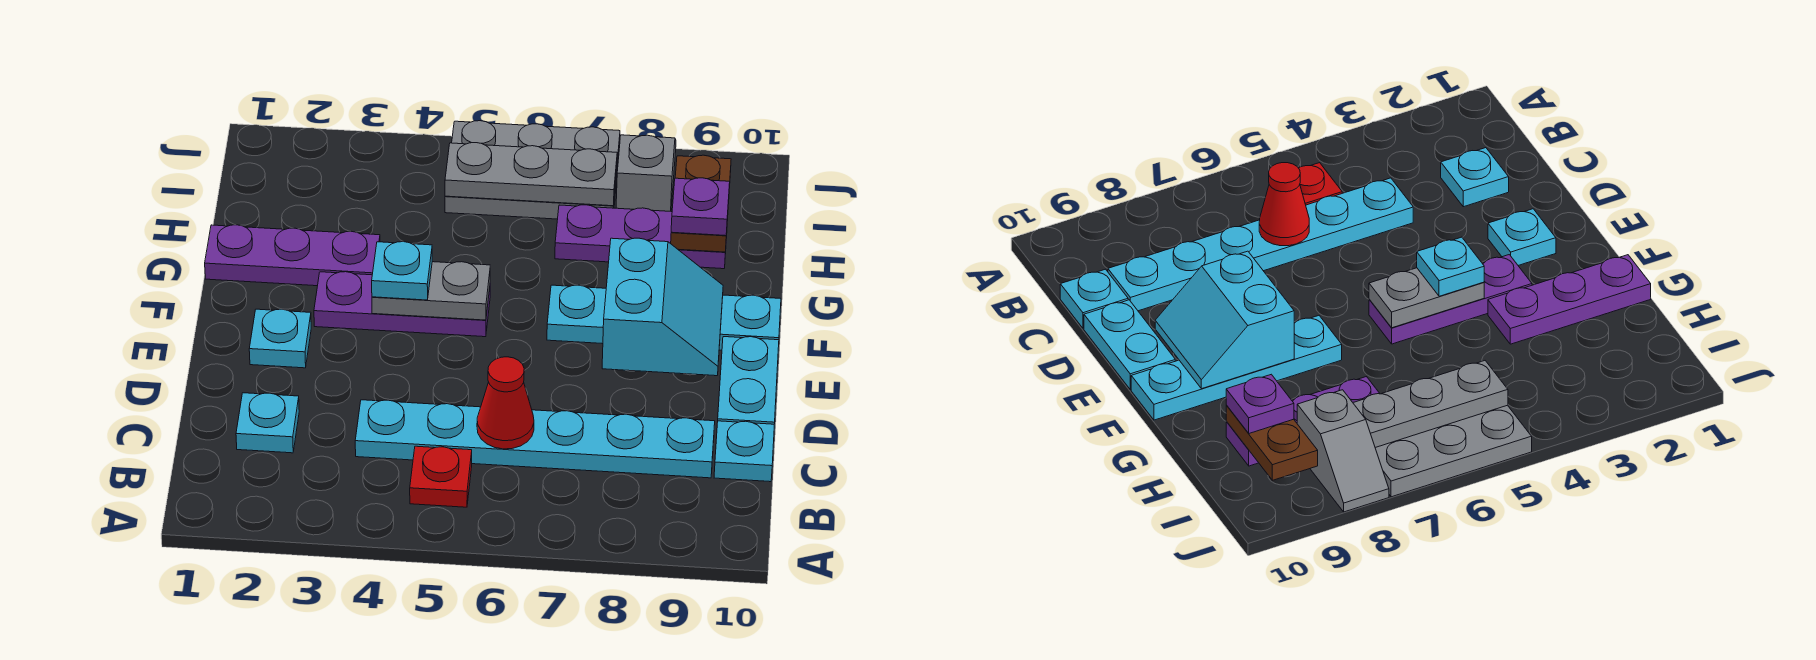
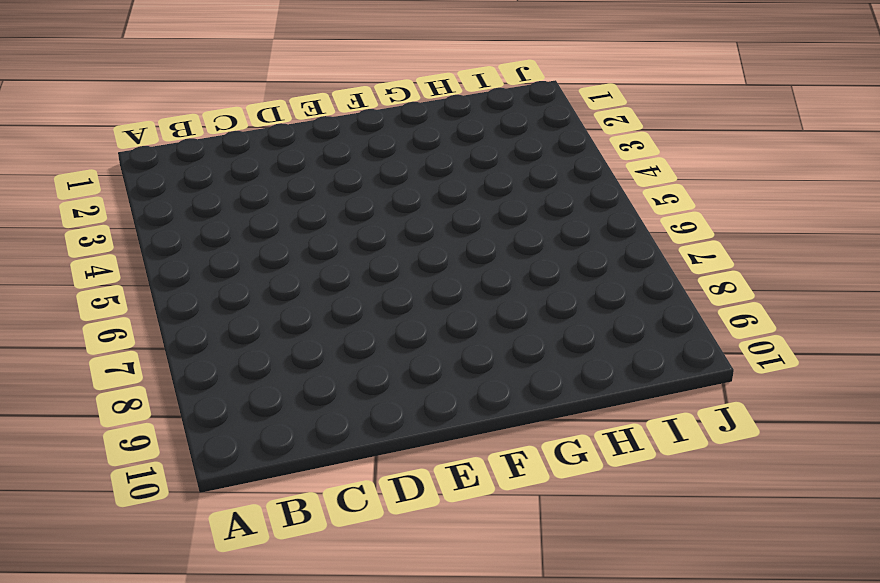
none -> red 1x1 plate [410,446,472,507]
none -> cyan 1x1 plate [236,393,299,453]
none -> cyan 1x6 plate [355,400,715,478]

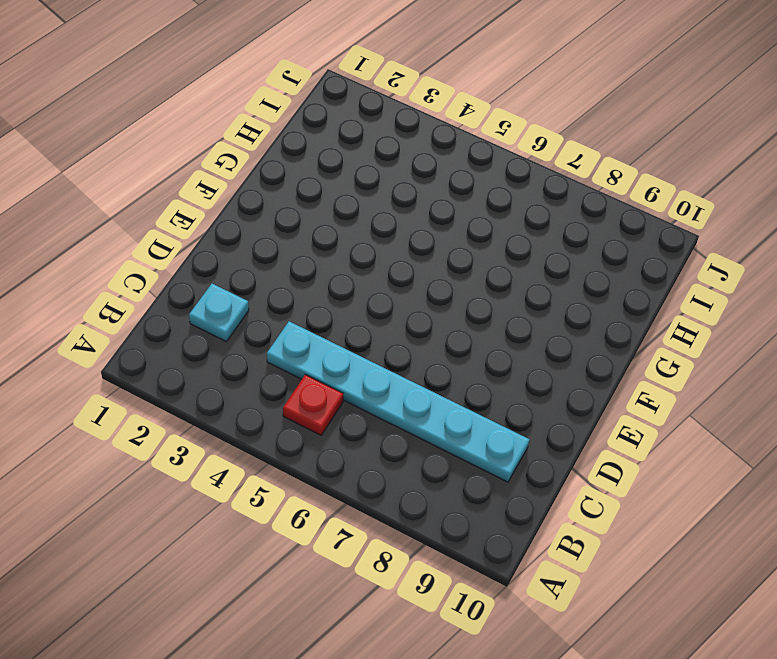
none -> cyan 1x1 plate [714,421,774,482]
none -> cyan 1x2 plate [718,337,779,424]
none -> cyan 1x1 plate [249,309,311,368]

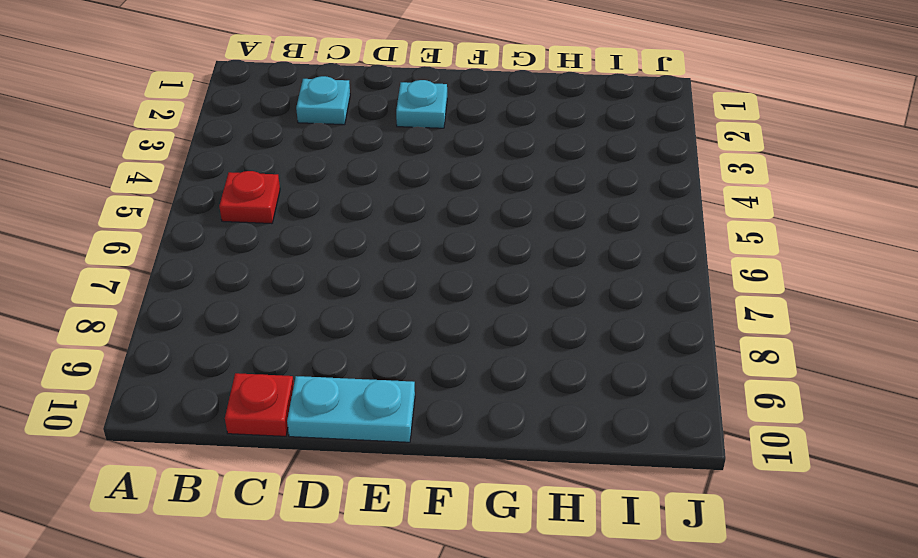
red 1x1 plate [225,373,294,436] -> cyan 1x1 plate [714,421,774,482]
none -> cyan 1x6 plate [355,400,715,478]
none -> purple 1x3 plate [314,272,490,337]
none -> cyan 1x4 plate [547,285,781,350]

